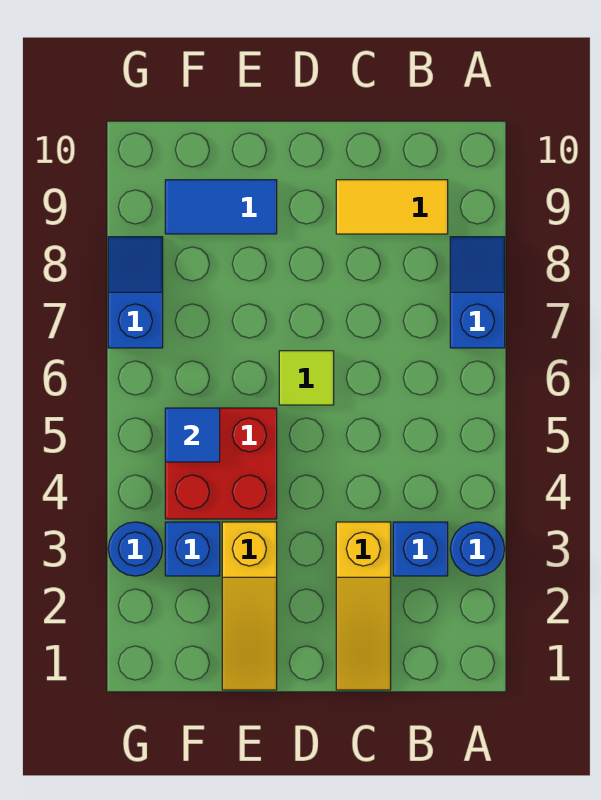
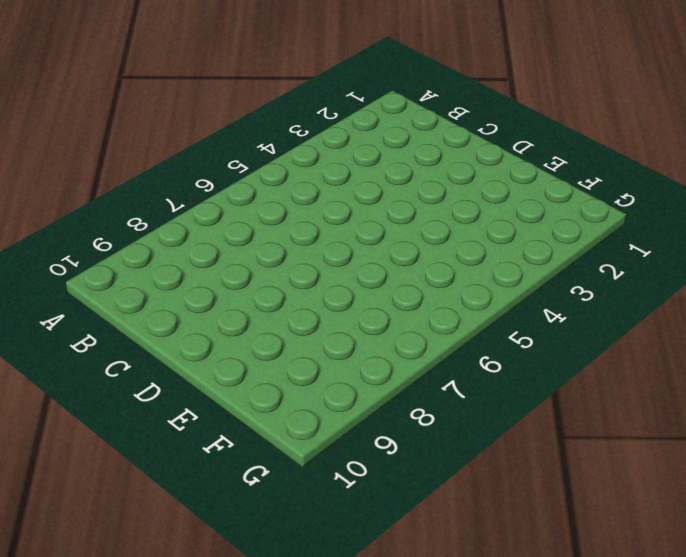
none -> blue 1x1 round brick [450,522,505,576]
none -> blue 1x2 slope [450,237,505,348]
none -> blue 1x1 brick [393,522,448,576]

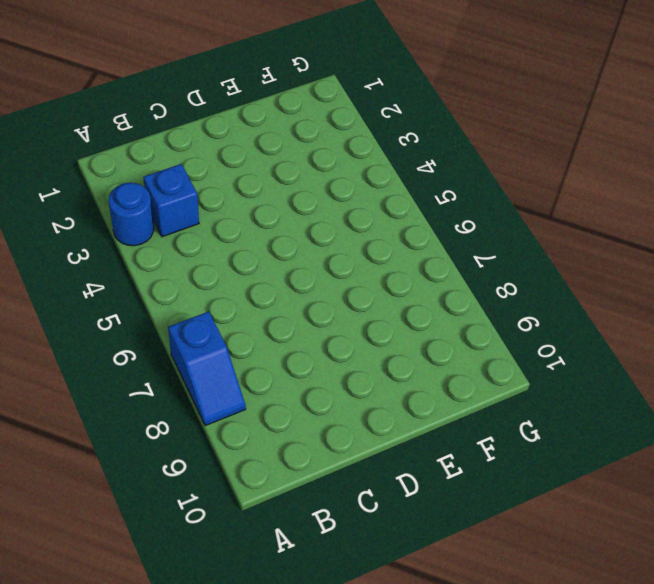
none -> yellow 1x2 tile [336,180,448,234]
none -> yellow 1x3 slope [336,522,391,690]
none -> lime 1x1 tile [279,351,334,405]

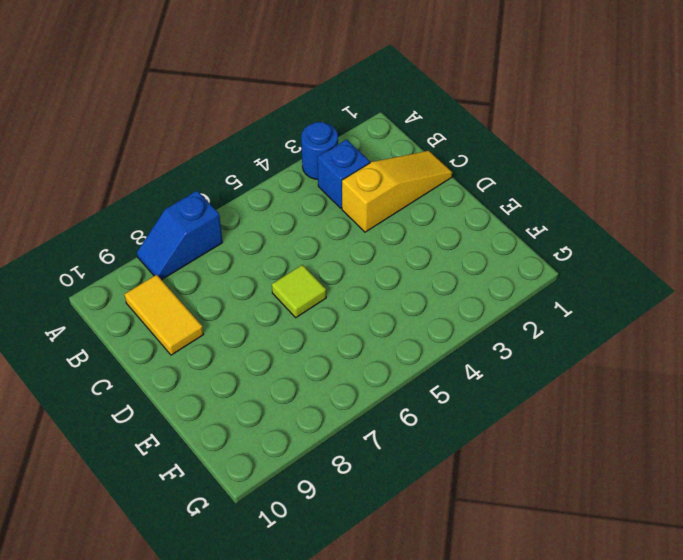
none -> yellow 1x3 slope [222,522,277,690]
none -> red 2x2 brick [165,408,277,519]
none -> blue 1x2 tile [165,180,277,234]

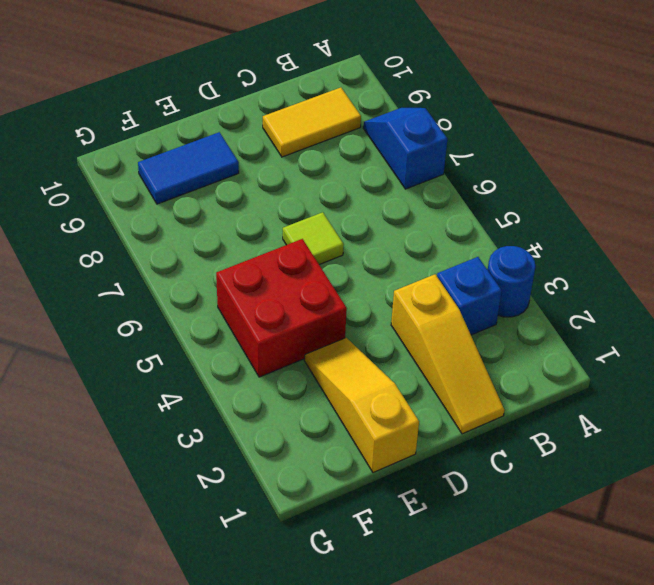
yellow 1x3 slope [304,338,419,473] -> yellow 1x3 slope turned to [222,522,277,690]
none -> blue 1x1 brick [165,522,220,576]
none -> blue 1x1 round brick [108,522,162,576]
none -> blue 1x2 slope [108,237,163,348]

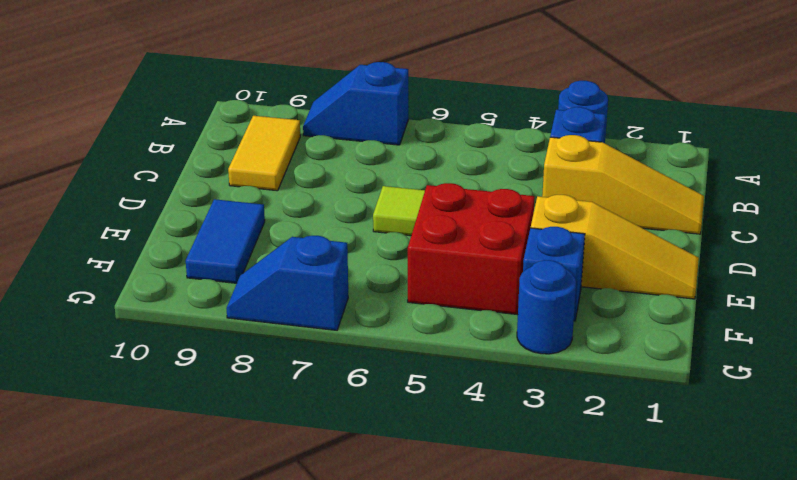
none -> blue 1x1 tile [165,408,220,462]

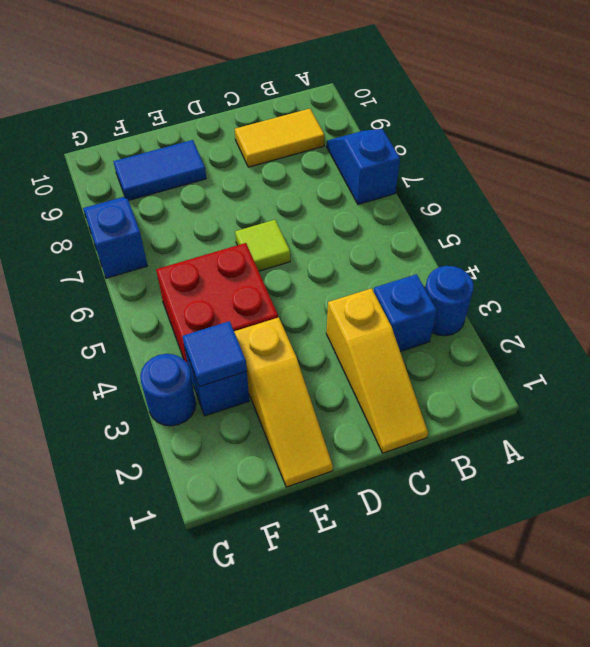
blue 1x1 tile [182,321,247,387] -> blue 1x1 tile moved to [165,408,220,462]

